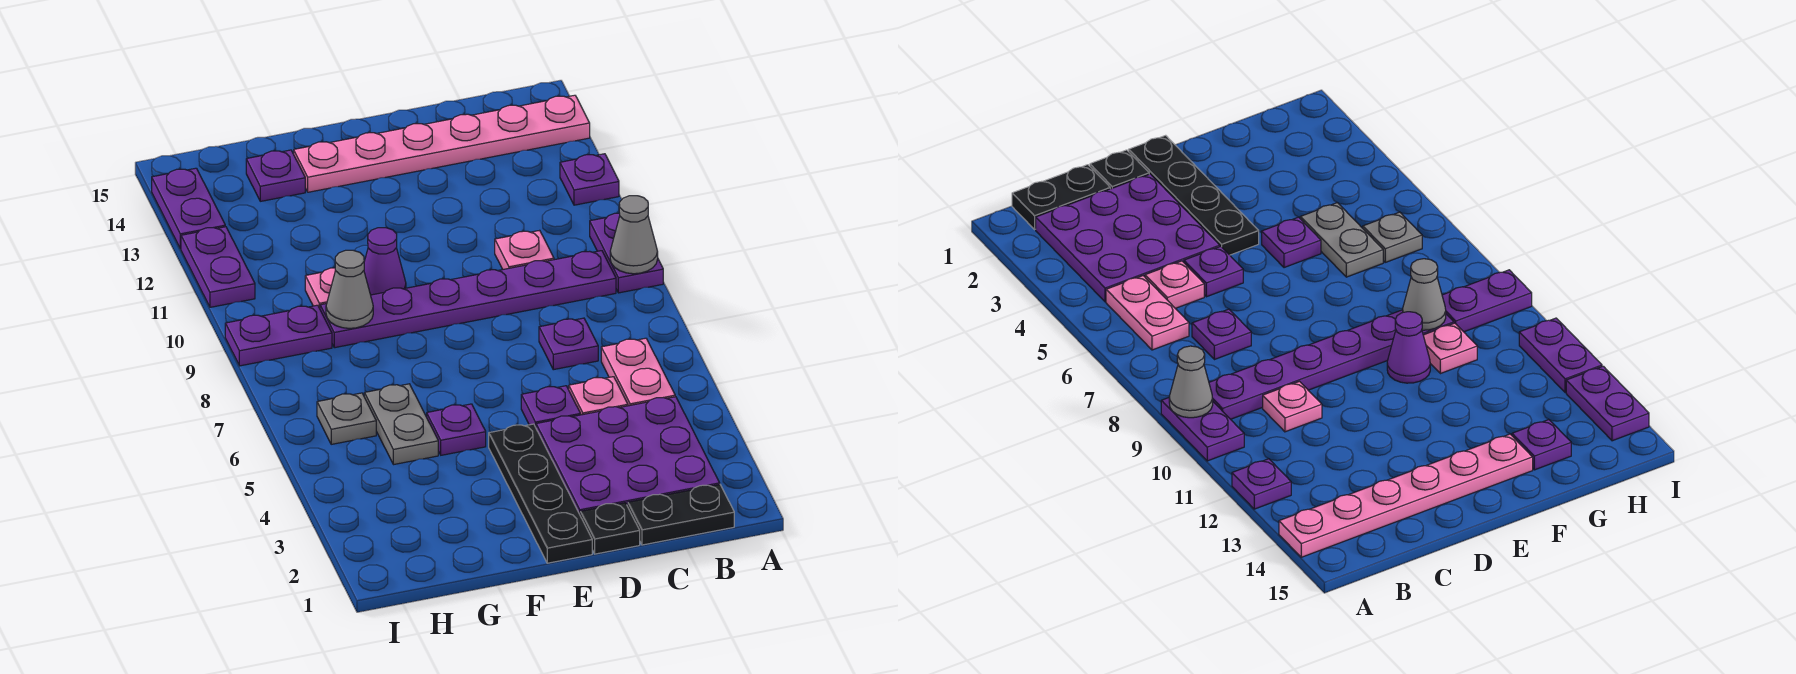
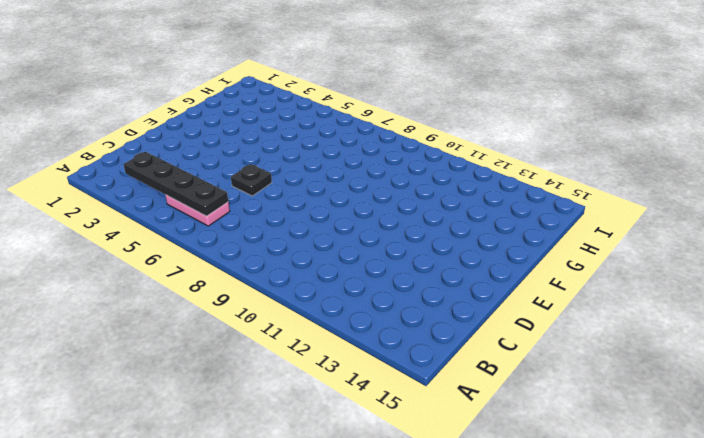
black 1x4 plate [123,152,228,216] -> black 1x4 plate moved to [489,424,592,563]
black 1x1 plate [231,164,272,196] -> black 1x1 plate moved to [580,503,640,554]
none -> purple 1x2 plate [590,213,663,293]
none -> purple 1x1 plate [560,154,619,205]
none -> pink 1x6 plate [294,95,590,192]

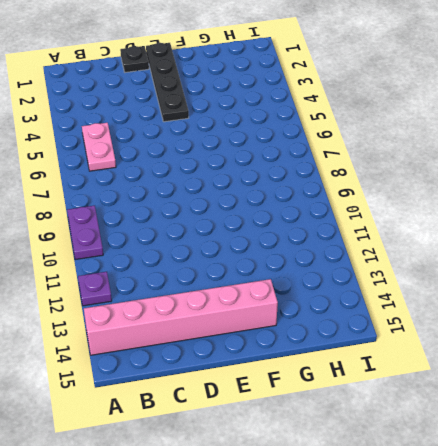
pink 1x6 brick [84,279,278,355] -> pink 1x6 plate [294,95,590,192]
none -> black 1x2 plate [628,484,734,545]
none -> purple 3x3 plate [536,397,720,514]
none -> purple 1x6 plate [320,251,616,348]

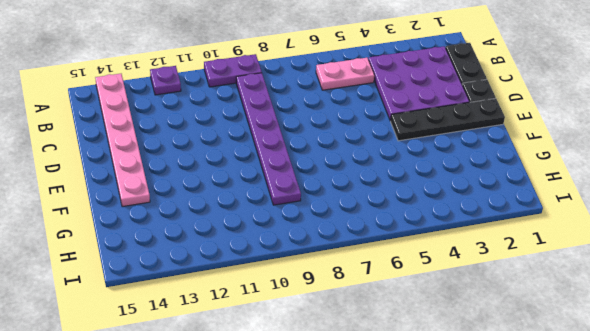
none -> pink 1x1 plate [569,377,628,415]
none -> purple 1x1 plate [539,318,598,370]
none -> pink 1x1 plate [495,230,554,269]

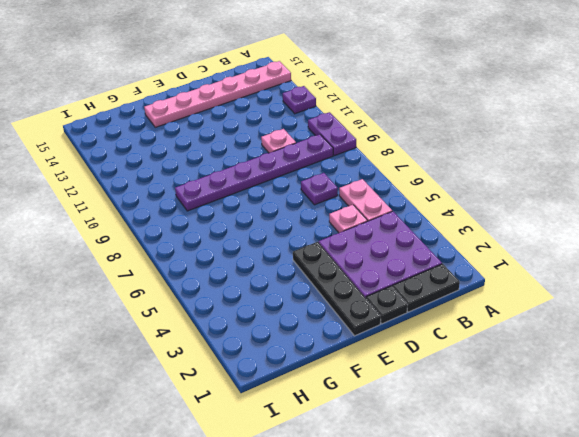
none -> purple 1x1 plate [521,386,581,427]
none -> purple 1x1 plate [427,404,486,455]
none -> purple 1x1 cone [364,228,406,295]

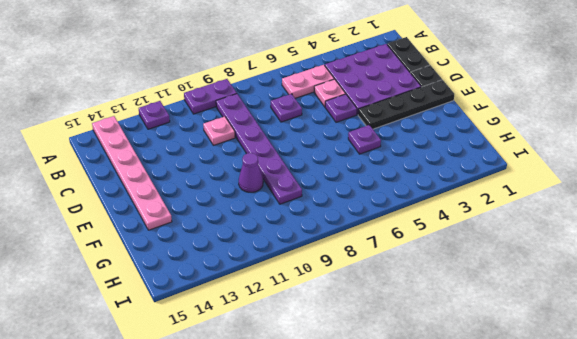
none -> grey 1x2 plate [364,384,438,465]
none -> pink 1x1 plate [305,268,336,308]
none -> purple 1x1 plate [246,150,305,201]

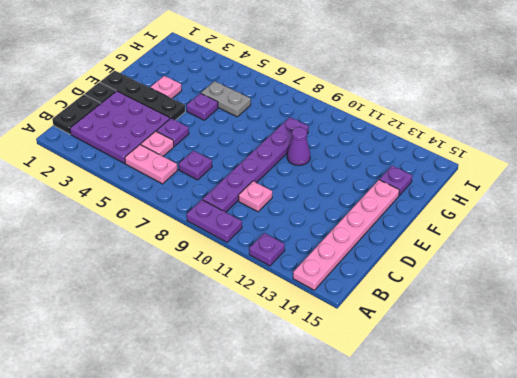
pink 1x1 plate [150,76,182,99] -> pink 1x1 plate moved to [305,268,336,308]
none -> grey 1x1 plate [317,393,376,444]
none -> purple 1x2 plate [225,305,332,366]
none -> purple 1x2 plate [181,227,255,307]

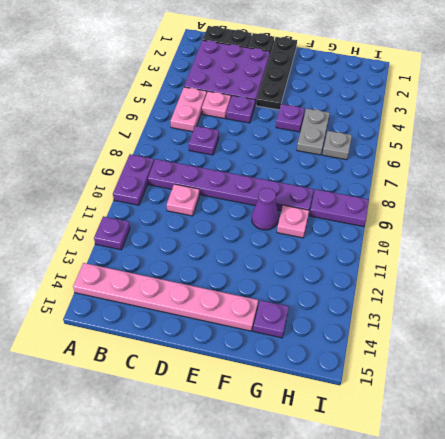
none -> purple 1x2 plate [181,227,255,307]
none -> purple 1x2 plate [152,168,225,249]
none -> grey 1x1 cone [610,196,658,274]

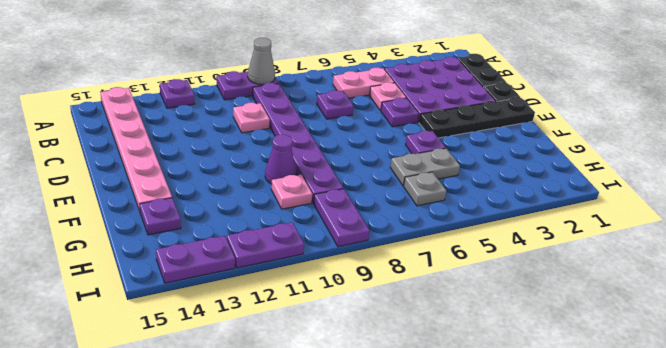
none -> grey 1x1 cone [326,250,373,328]

